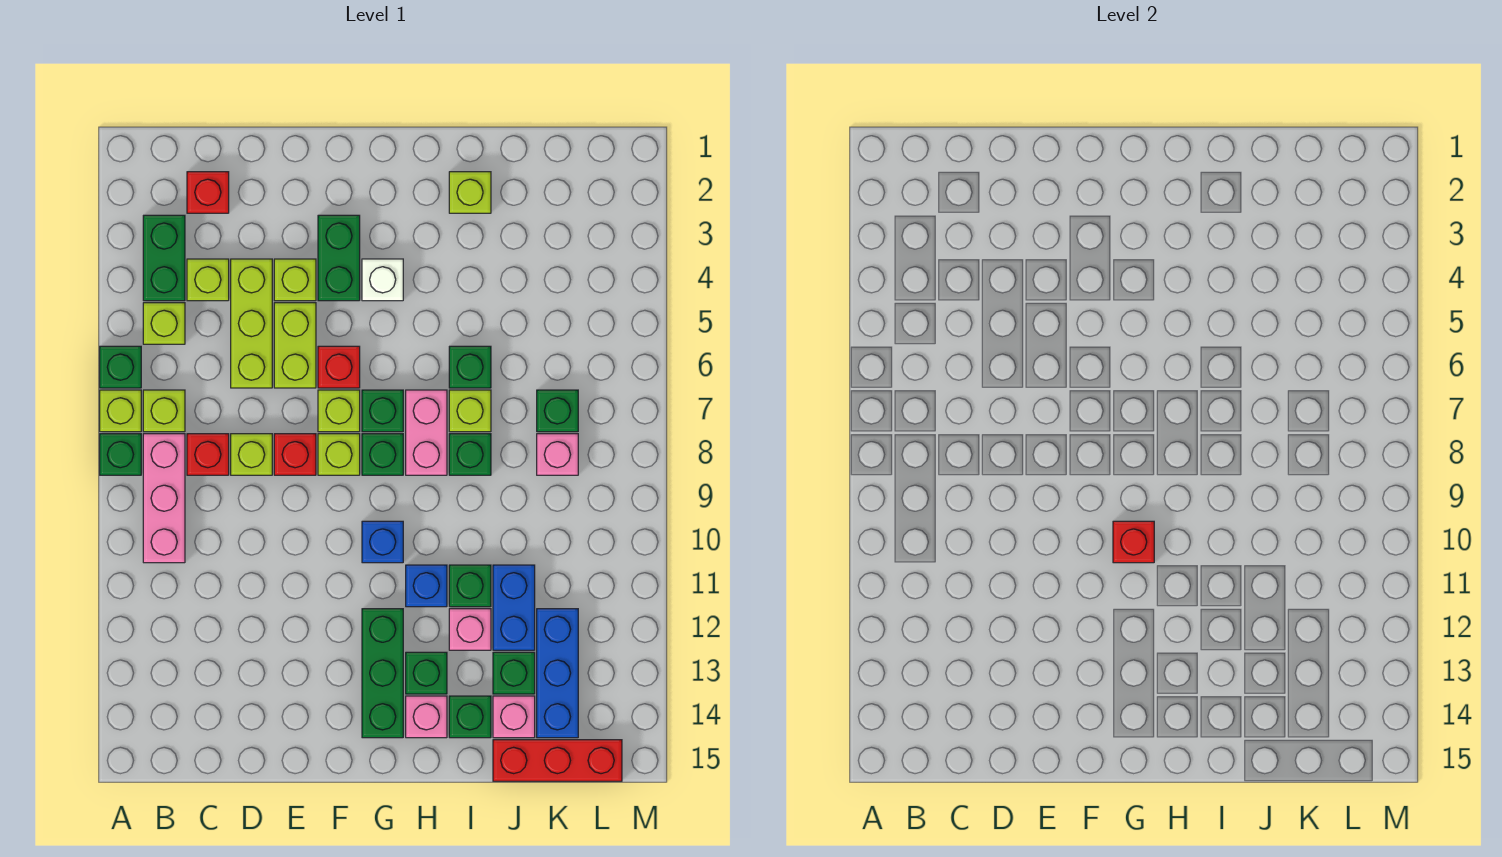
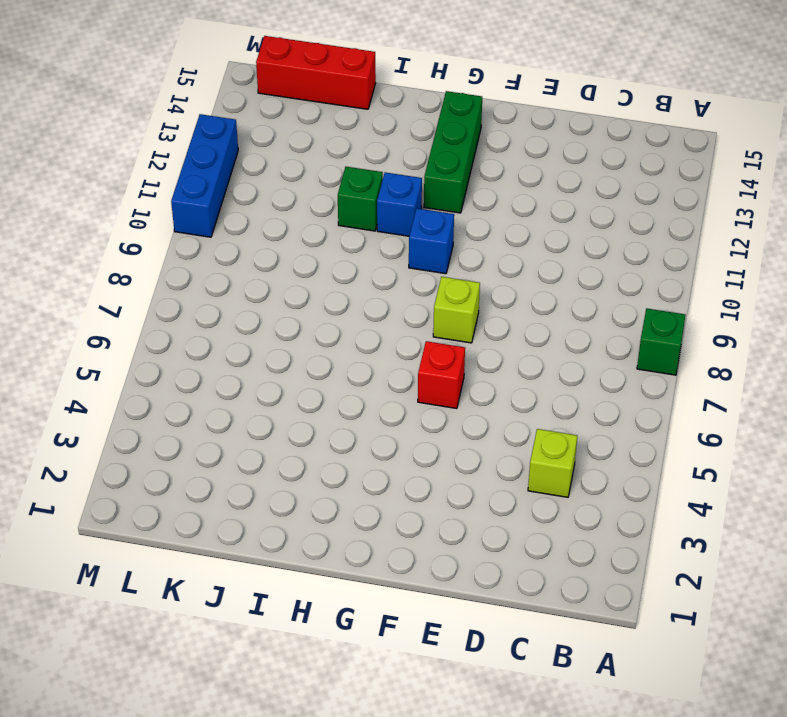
blue 1x3 brick [171,114,238,237] -> blue 1x3 brick moved to [537,609,578,738]
none -> green 1x1 brick [100,346,141,388]
none -> lime 1x1 brick [100,390,141,432]
none -> green 1x2 brick [143,215,185,301]
none -> lime 1x1 brick [143,303,185,344]

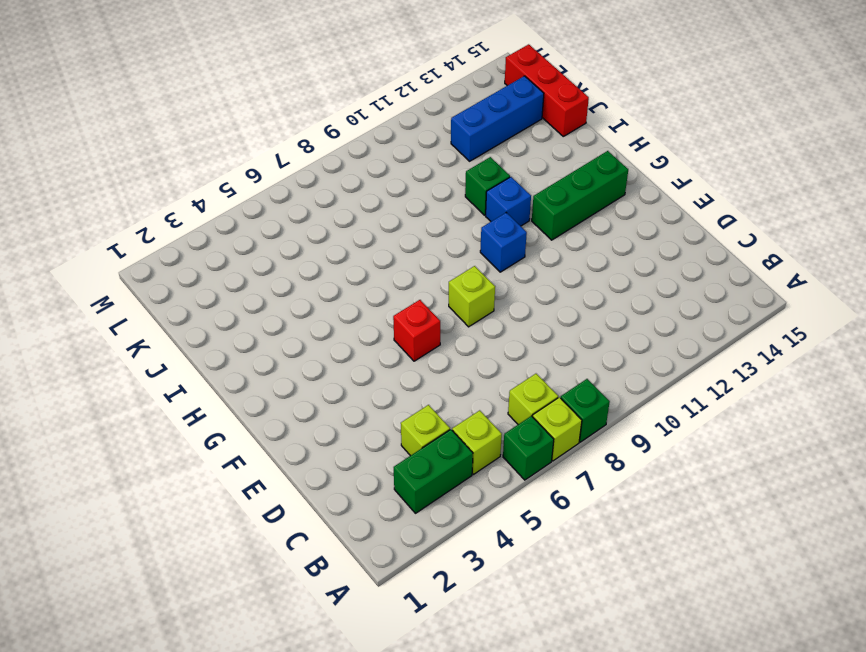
none -> pink 1x3 brick [143,434,185,563]
none -> red 1x1 brick [187,172,229,213]
none -> red 1x1 brick [187,434,229,475]
none -> lime 1x3 brick [231,259,272,388]

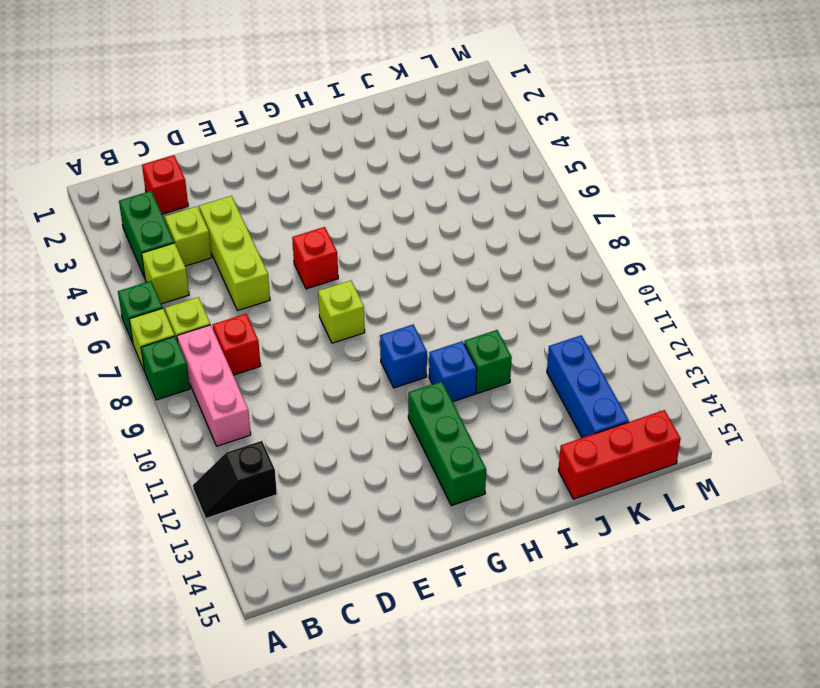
black 1x2 slope [193,441,277,518] -> none
none -> lime 1x1 brick [231,434,272,475]
none -> lime 1x1 brick [274,259,316,301]
none -> lime 1x2 brick [274,303,316,388]
none -> red 1x1 brick [274,434,316,475]

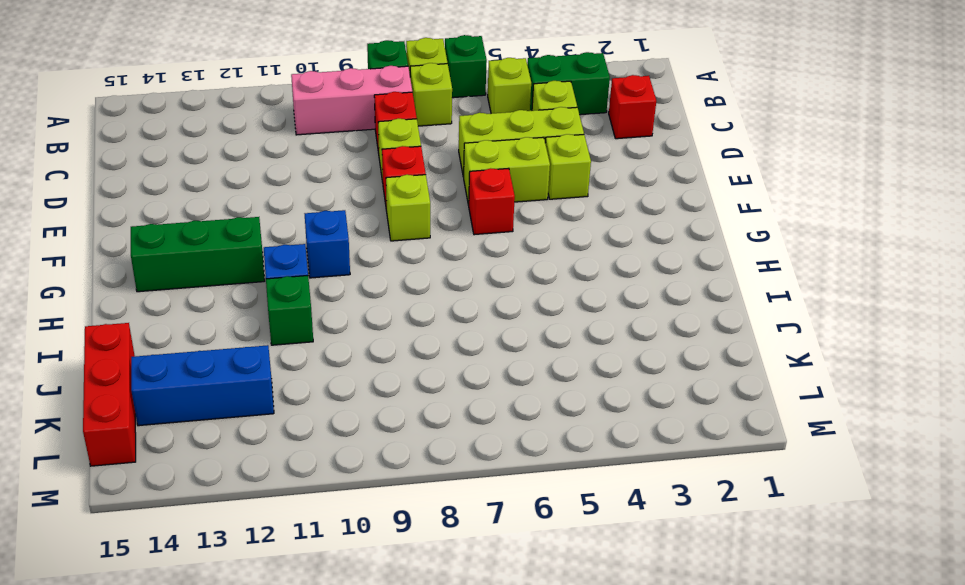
none -> green 1x2 brick [318,215,360,301]
none -> lime 1x1 brick [318,390,360,432]
none -> white 1x1 brick [362,259,403,301]
none -> green 1x1 brick [362,390,403,432]

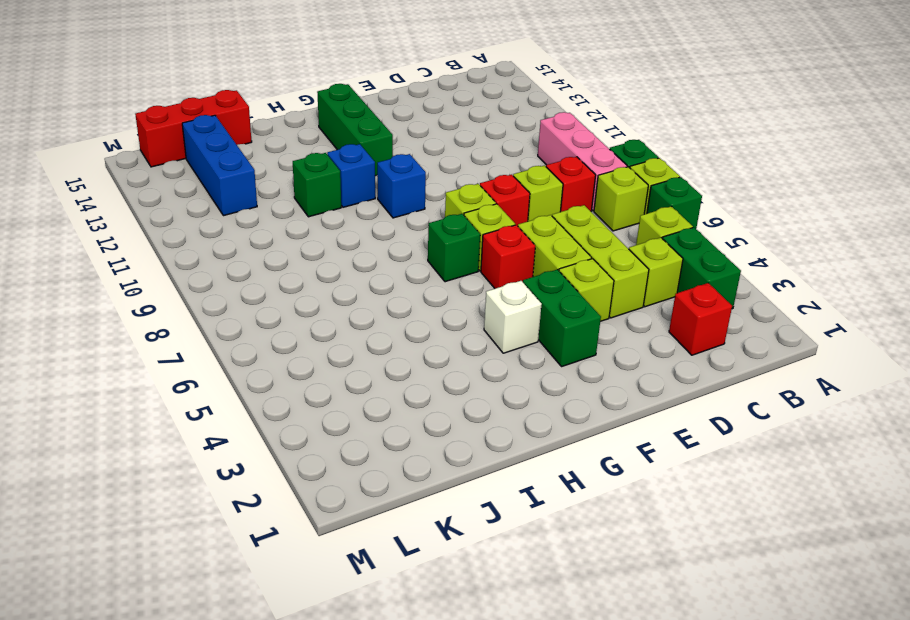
none -> green 1x1 brick [362,434,403,475]
none -> pink 1x2 brick [406,390,447,475]
none -> green 1x1 brick [406,652,447,694]
none -> pink 1x1 brick [406,696,447,738]

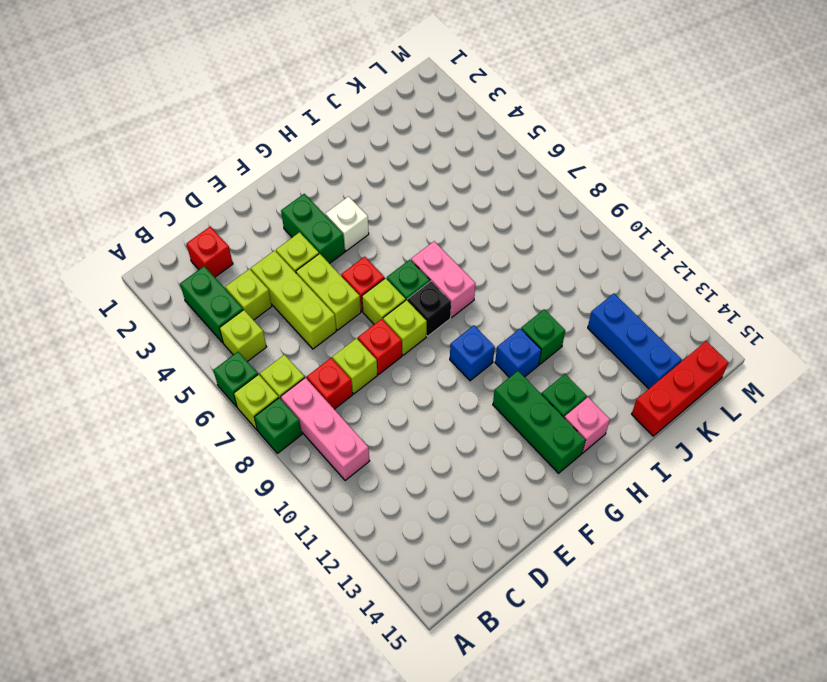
black 1x1 brick [408,281,451,336] -> green 1x1 brick [362,434,403,475]
none -> lime 1x1 brick [449,172,491,213]
none -> green 1x1 brick [449,346,491,388]
none -> lime 1x1 brick [449,390,491,432]
none -> green 1x1 brick [449,434,491,475]

